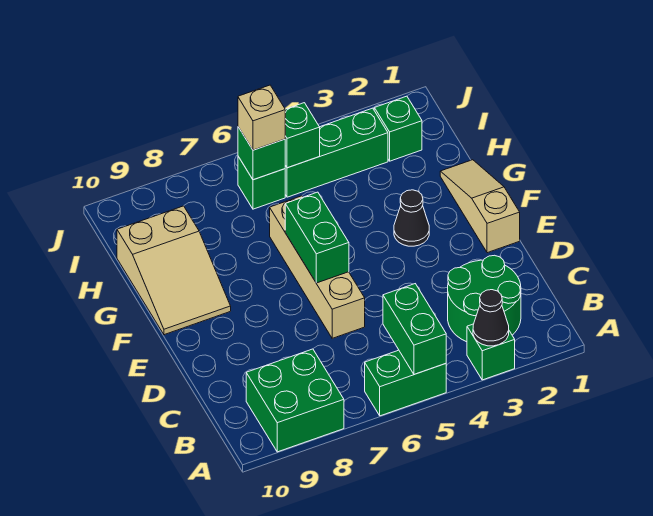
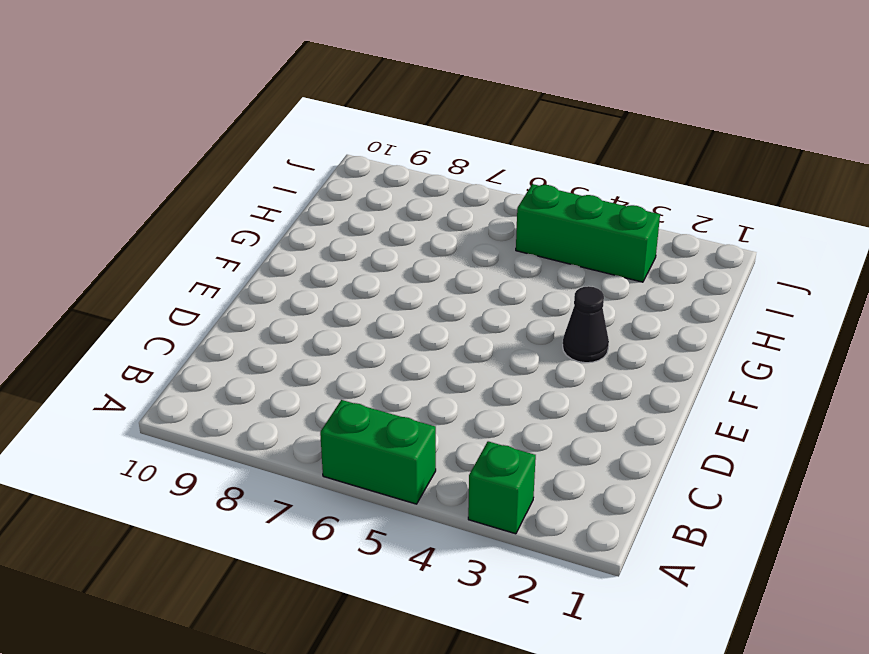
none -> green 2x2 brick [246,349,344,452]
none -> green 2x2 round brick [448,255,521,342]
none -> tan 1x4 brick [270,196,365,338]

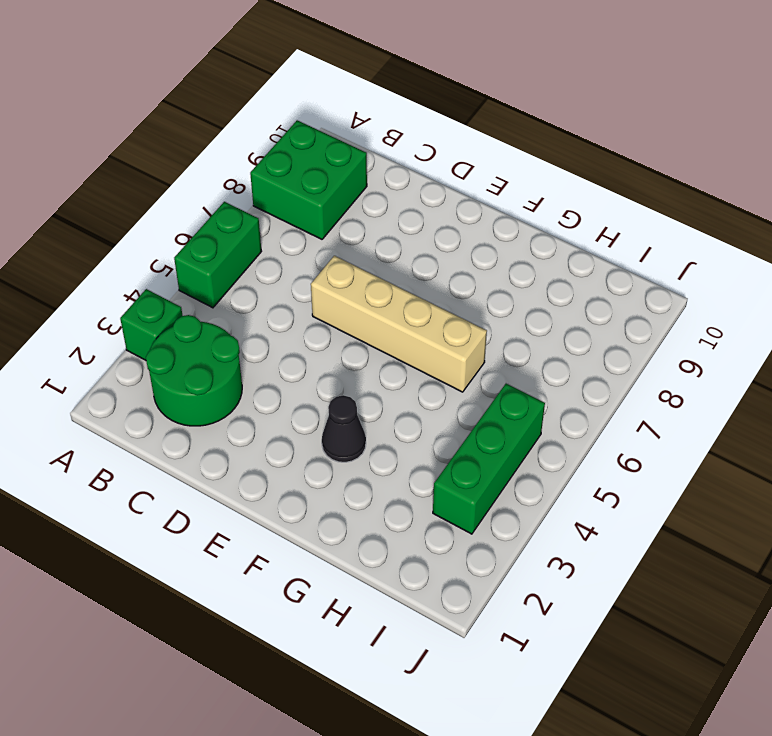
none -> tan 1x3 slope [440,160,520,253]
none -> tan 2x3 slope [117,206,231,335]
none -> green 1x1 brick [374,96,422,161]

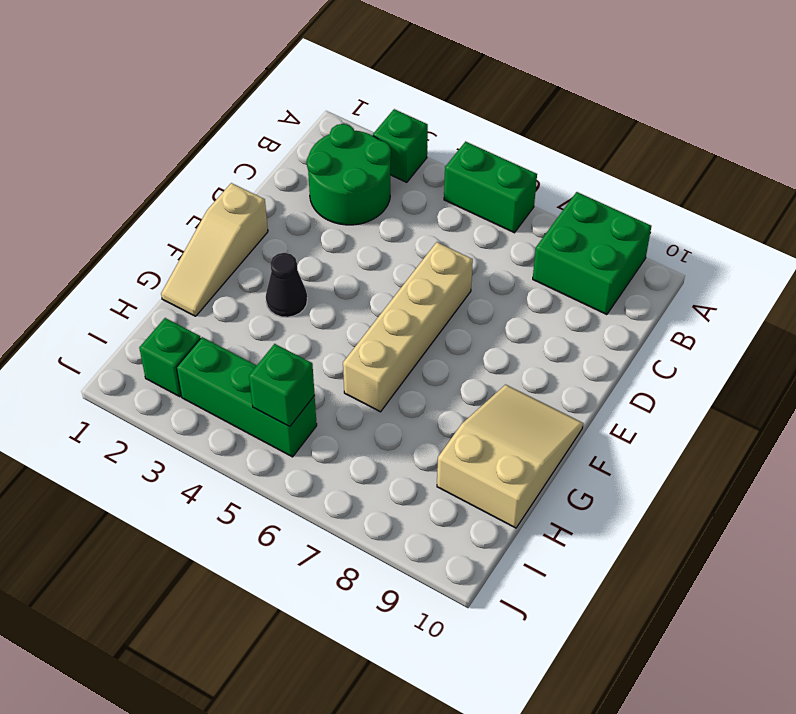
none -> green 1x1 brick [238,157,285,209]
none -> black 1x1 cone [473,290,509,346]
none -> green 1x2 brick [383,284,446,374]

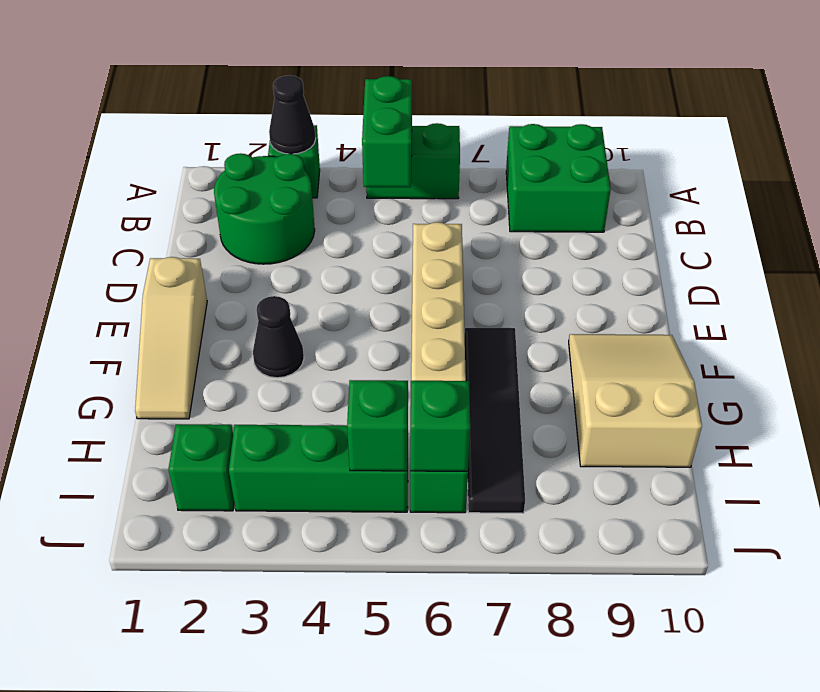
black 1x4 tile [465,328,525,513] -> none
none -> green 1x2 brick [285,192,349,283]
none -> tan 1x1 brick [238,85,285,150]

